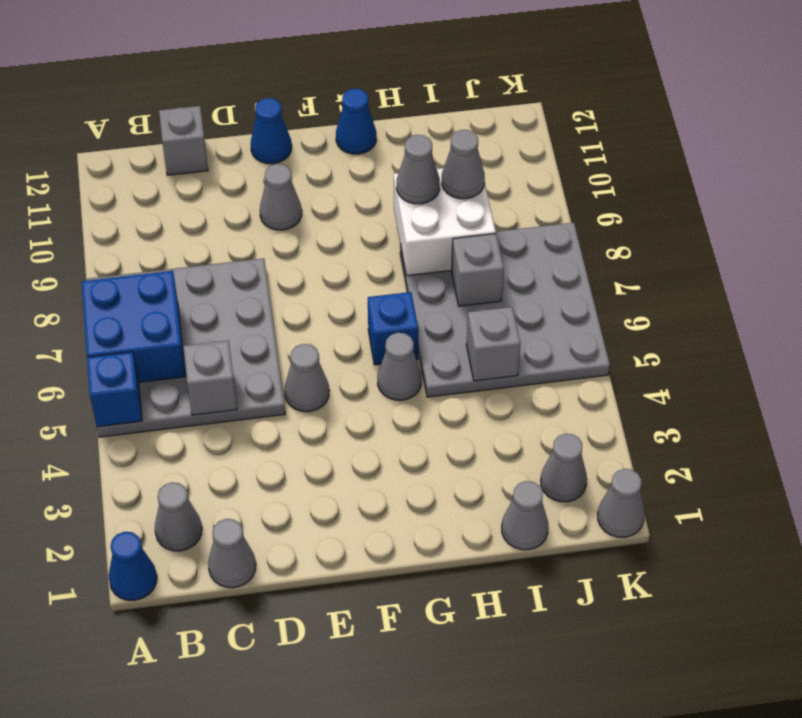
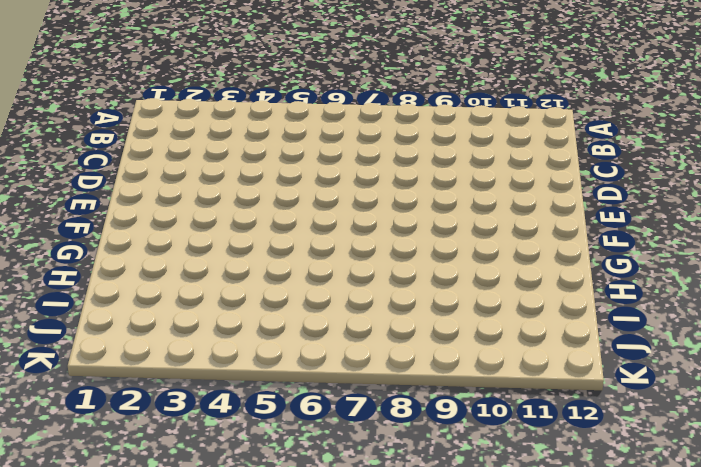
none -> blue 1x1 cone [109,532,157,600]
none -> grey 4x4 plate [86,258,285,437]
none -> grey 1x1 cone [155,482,202,551]

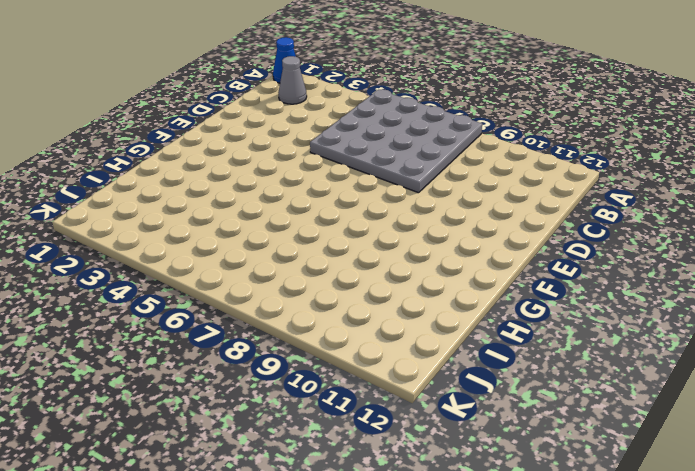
none -> grey 1x1 cone [208,519,256,588]
none -> grey 1x1 brick [159,106,208,175]
none -> grey 1x1 cone [285,344,329,412]

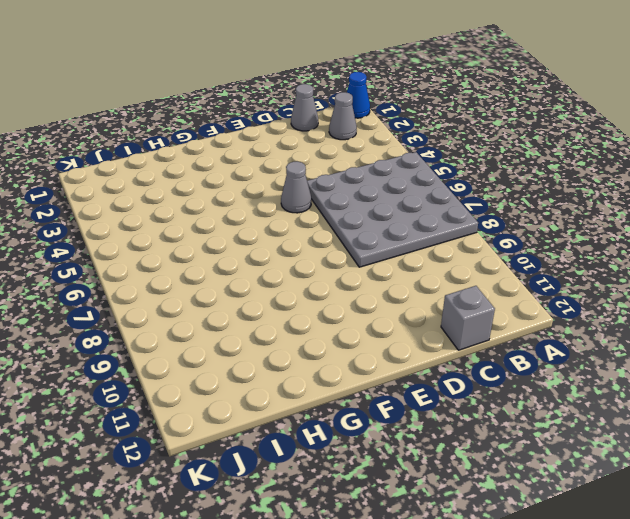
none -> grey 1x1 cone [260,164,302,230]
none -> blue 1x1 cone [251,98,292,164]
none -> grey 1x1 cone [378,333,422,400]

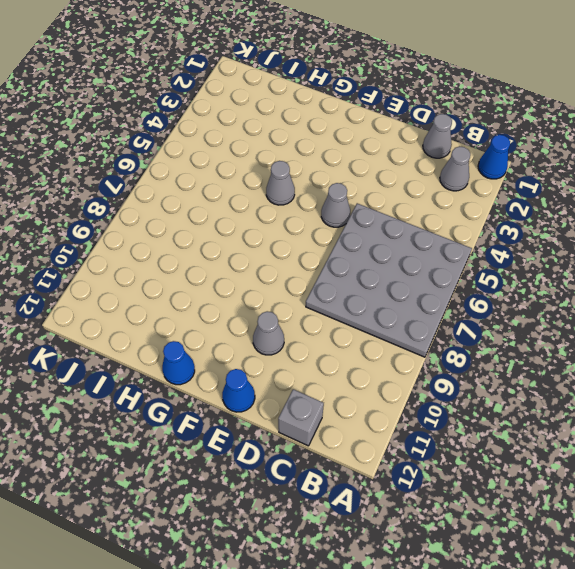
none -> blue 1x1 brick [368,292,418,365]
none -> grey 4x4 plate [400,223,610,397]
none -> grey 1x1 cone [502,481,548,550]

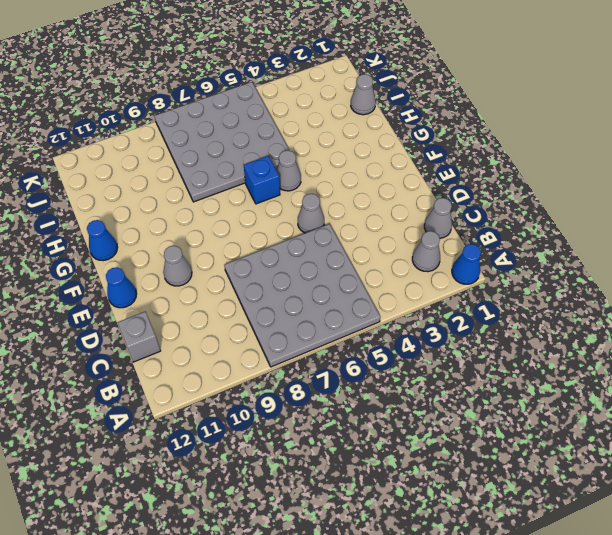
none -> grey 1x1 cone [541,434,587,502]
none -> grey 1x1 cone [598,469,645,537]
none -> blue 1x1 brick [87,352,142,427]

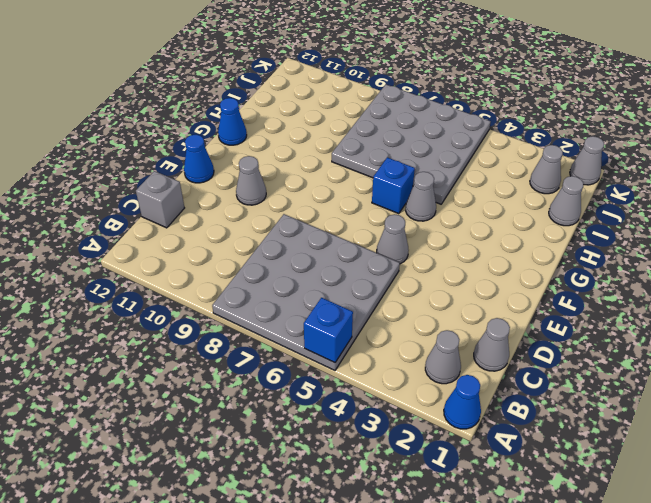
none -> blue 2x2 brick [82,271,186,382]
none -> grey 1x1 brick [183,340,237,415]
none -> white 2x2 brick [394,168,496,276]

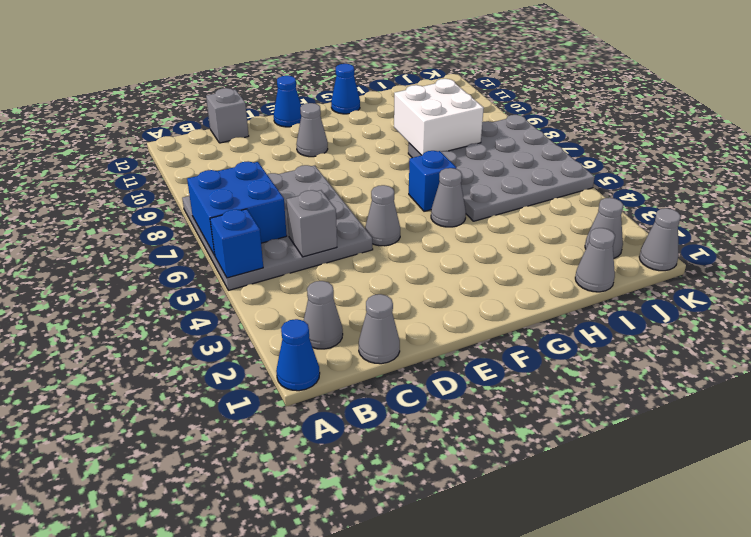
none -> grey 1x1 brick [466,307,521,381]
none -> grey 1x1 brick [452,234,504,306]
none -> grey 1x1 cone [397,135,440,204]

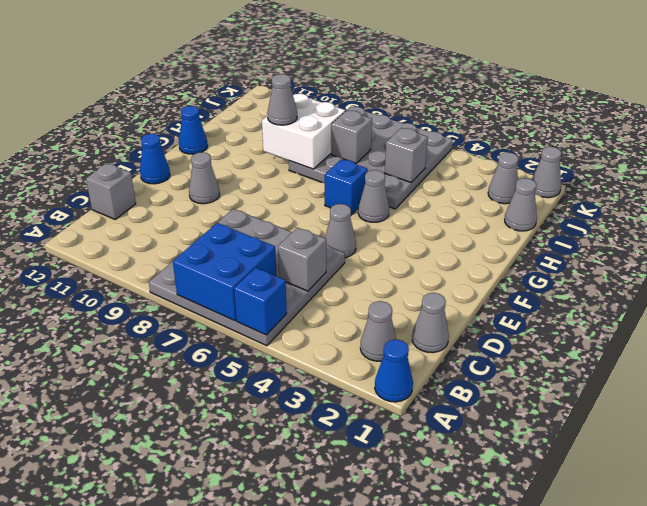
none -> grey 1x1 cone [442,130,485,199]

